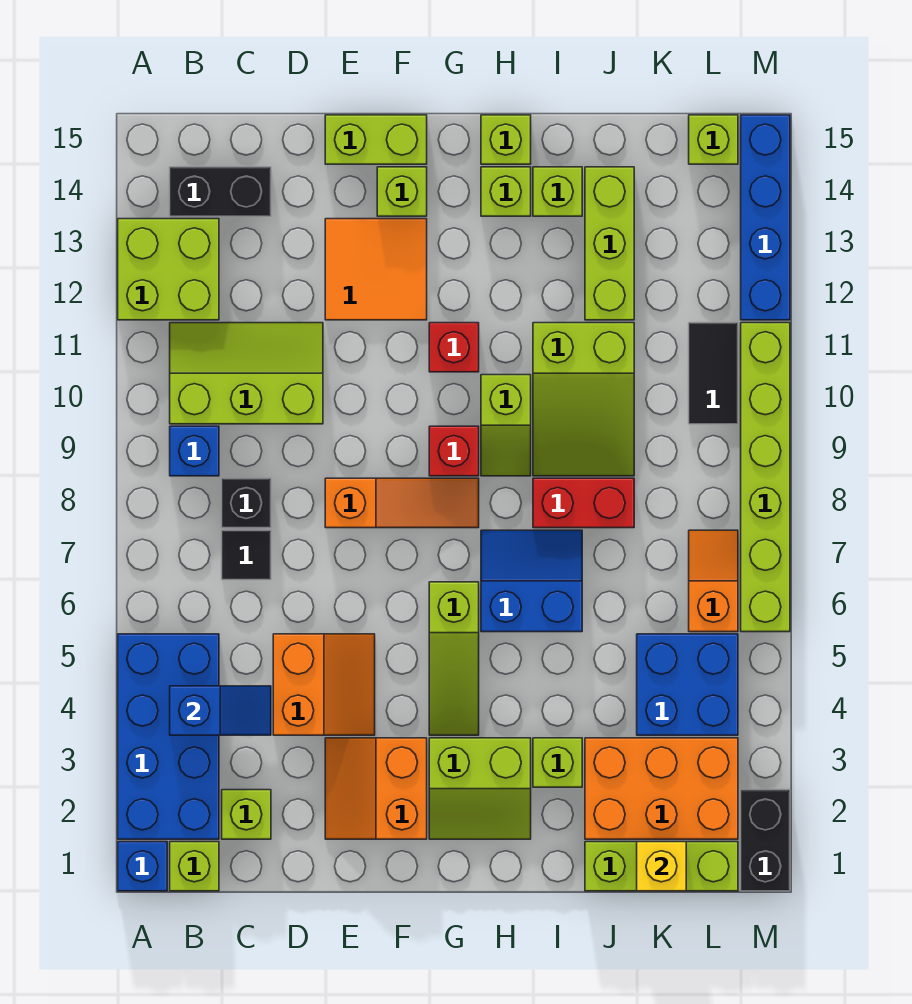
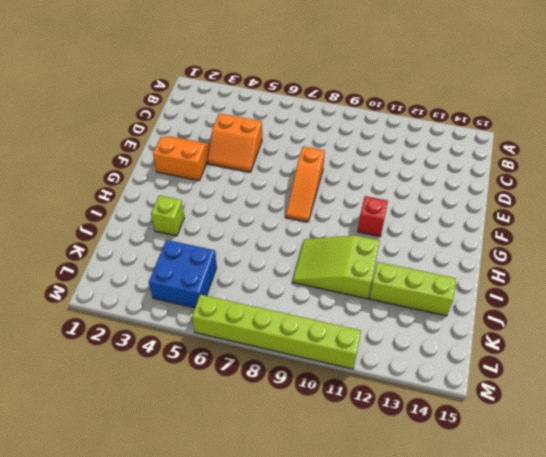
none -> blue 1x1 brick [118,842,167,891]
none -> blue 2x4 brick [118,634,219,839]
none -> lime 2x2 brick [118,219,219,320]
none -> lime 1x1 brick [170,842,219,891]

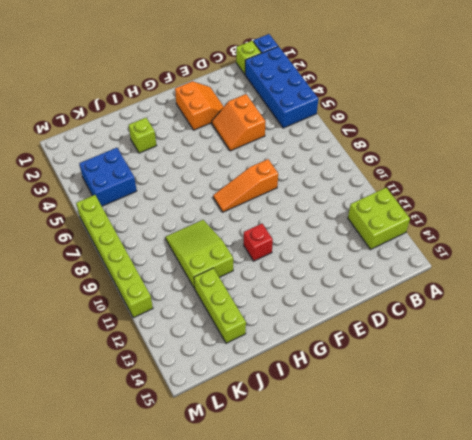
none -> blue 1x1 brick [170,426,219,476]
none -> lime 2x3 slope [170,323,323,424]
none -> black 1x2 brick [170,167,271,216]
none -> lime 1x1 brick [222,790,271,839]

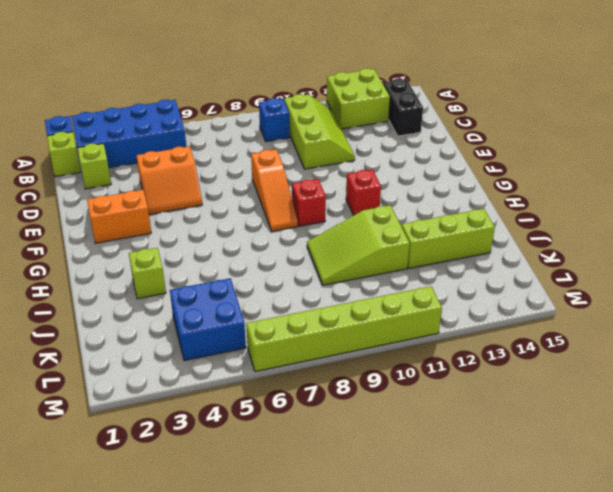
none -> black 1x1 tile [222,530,271,580]
none -> black 1x1 brick [222,478,271,528]
none -> orange 2x2 tile [325,219,427,320]
none -> lime 1x2 brick [325,115,427,164]

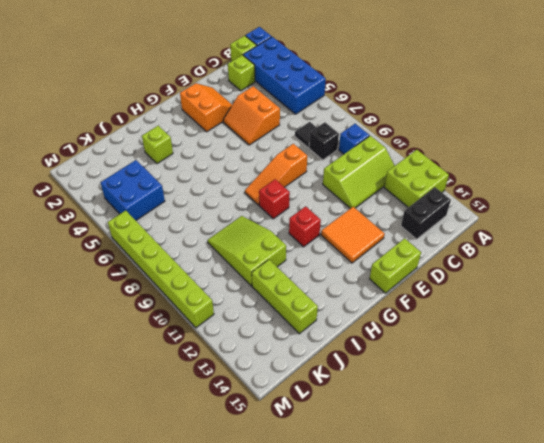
none -> lime 1x1 brick [377,167,427,216]
none -> lime 2x2 slope [429,738,531,839]
none -> lime 1x3 slope [429,582,479,735]
none -> blue 2x2 slope [481,530,582,632]

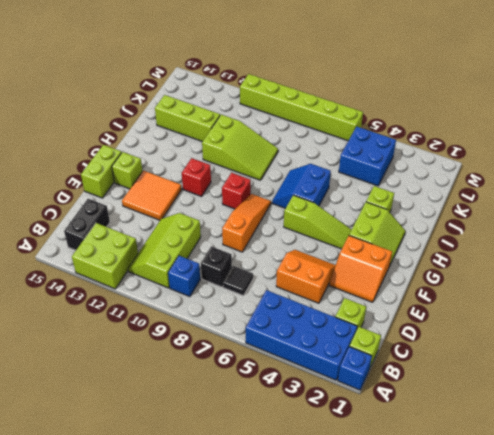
none -> lime 1x2 slope [481,375,531,476]
none -> lime 1x1 brick [481,167,531,216]
none -> lime 1x1 brick [481,115,531,164]
none -> red 1x2 brick [533,478,634,528]

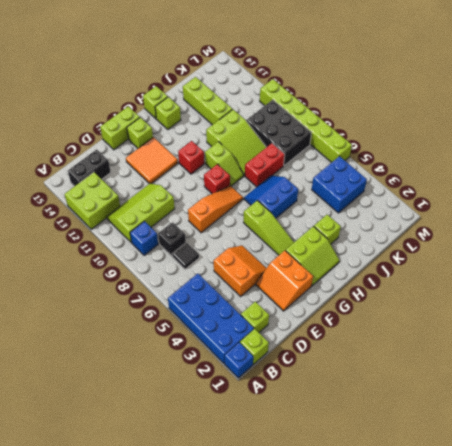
black 2x3 brick [246,100,311,165] -> black 1x2 tile [689,323,738,424]
none -> lime 1x1 brick [533,167,582,216]
none -> lime 1x3 brick [585,842,738,891]
none -> orange 2x3 brick [585,738,738,839]
none -> orange 1x2 slope [689,530,738,632]

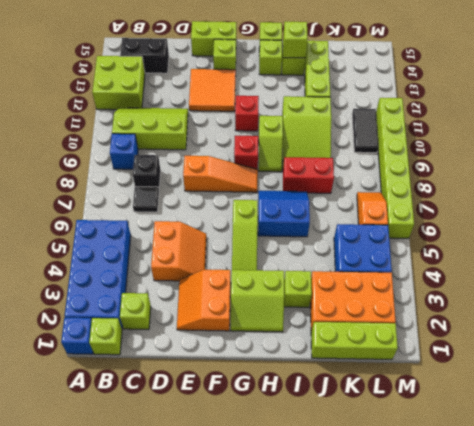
lime 1x1 brick [283,22,308,58] -> lime 1x1 brick moved to [689,115,738,164]
none -> black 1x2 brick [741,790,790,891]
none -> blue 1x4 brick [741,115,790,320]
none -> blue 1x2 slope [170,686,271,735]
none -> yellow 1x1 brick [637,842,686,891]

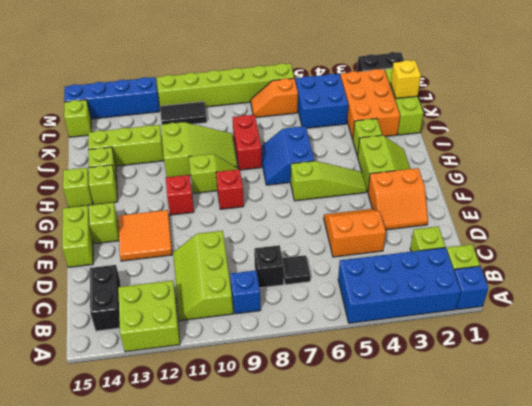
none -> orange 1x3 slope [325,478,479,528]
none -> blue 1x2 slope [170,686,271,735]

